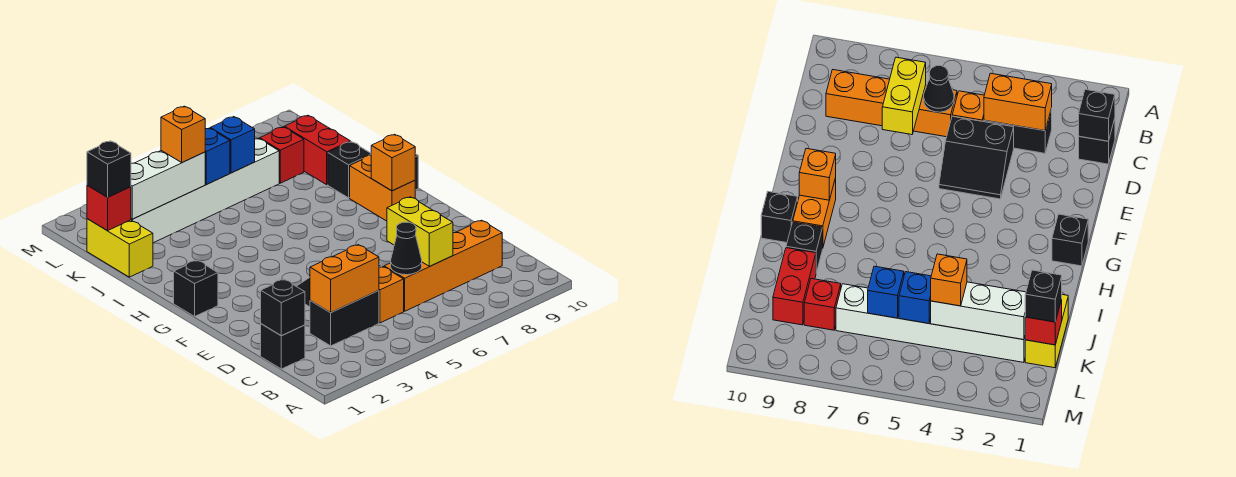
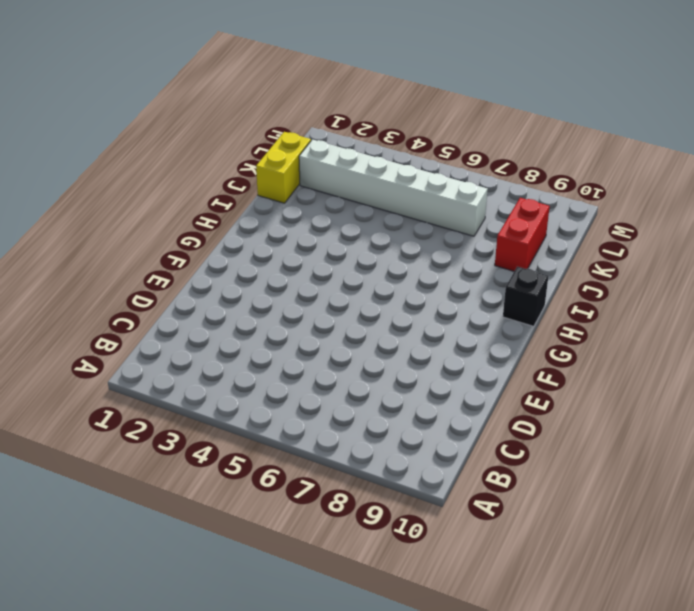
none -> black 1x1 brick [261,324,305,369]
none -> black 1x2 brick [310,291,379,346]
none -> orange 1x1 brick [379,266,404,323]

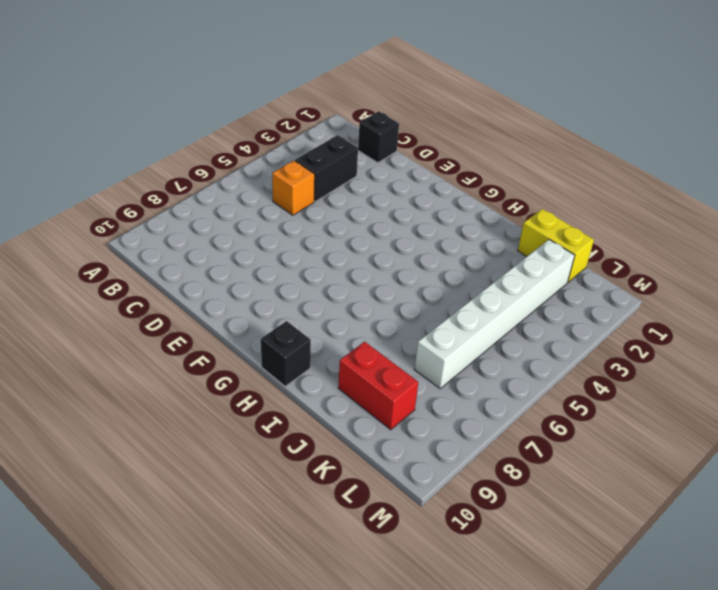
none -> orange 1x4 brick [384,220,502,311]
none -> black 2x2 slope [939,116,1014,199]
none -> black 1x1 brick [174,260,218,317]

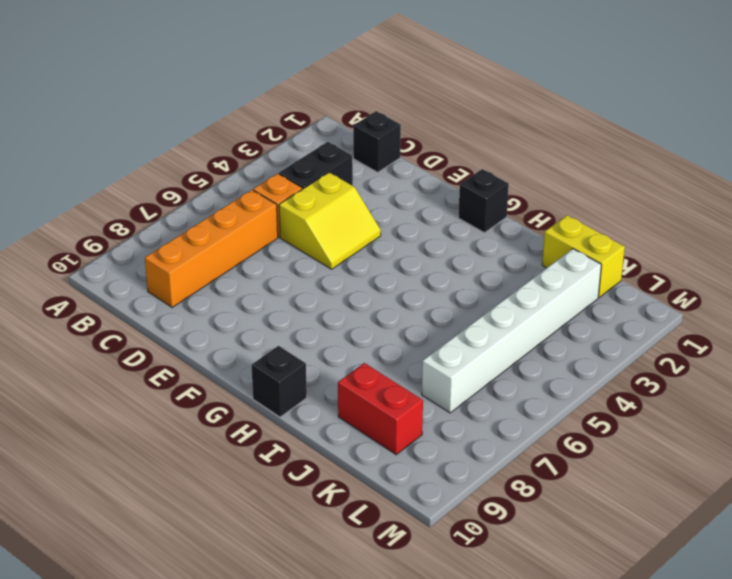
yellow 2x2 slope [279,172,381,269] -> black 2x2 slope [939,116,1014,199]
none -> orange 1x2 brick [350,155,415,221]
none -> black 1x1 brick [328,142,371,198]
none -> red 1x1 brick [260,127,304,183]

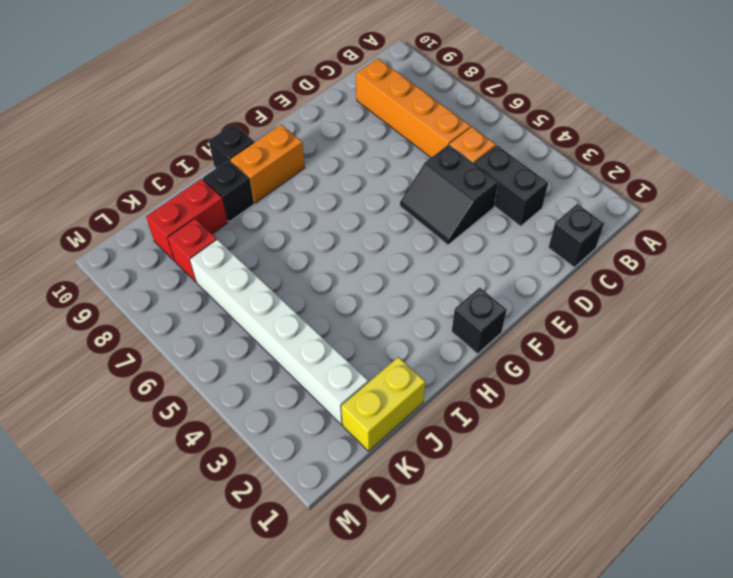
none -> black 1x1 brick [261,279,305,336]
none -> orange 1x2 brick [310,245,379,313]
none -> black 1x1 cone [391,222,422,275]

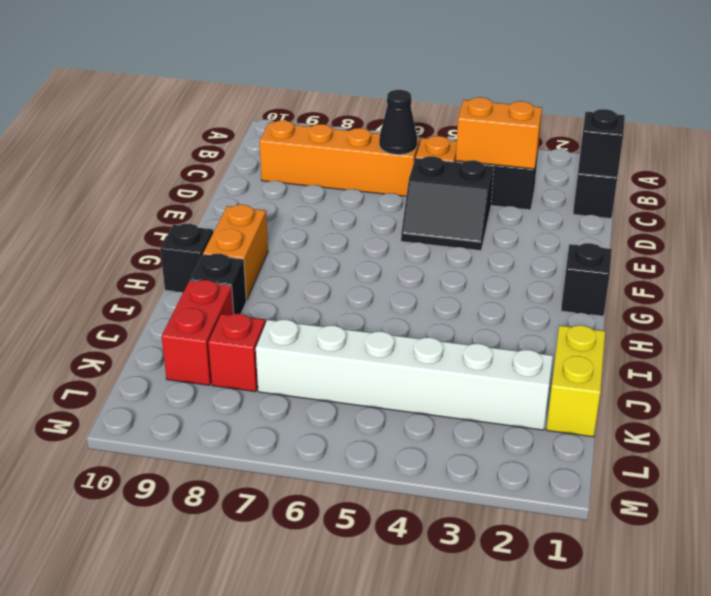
none -> yellow 1x2 brick [387,197,453,266]
none -> orange 1x1 brick [371,134,415,191]
none -> red 1x1 brick [87,185,131,230]

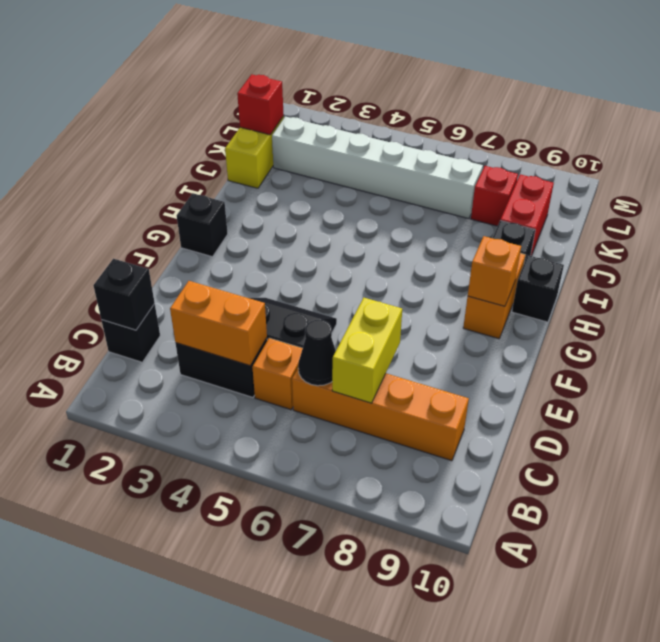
none -> white 1x3 brick [131,151,205,219]
none -> blue 1x1 brick [205,128,230,184]
none -> blue 1x1 brick [210,117,255,173]

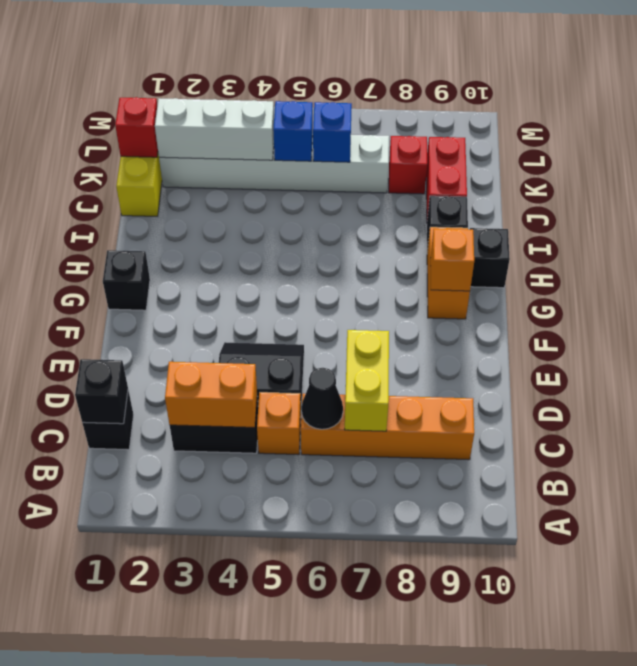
none -> black 1x1 brick [87,141,131,197]
none -> orange 1x1 brick [161,106,205,163]

